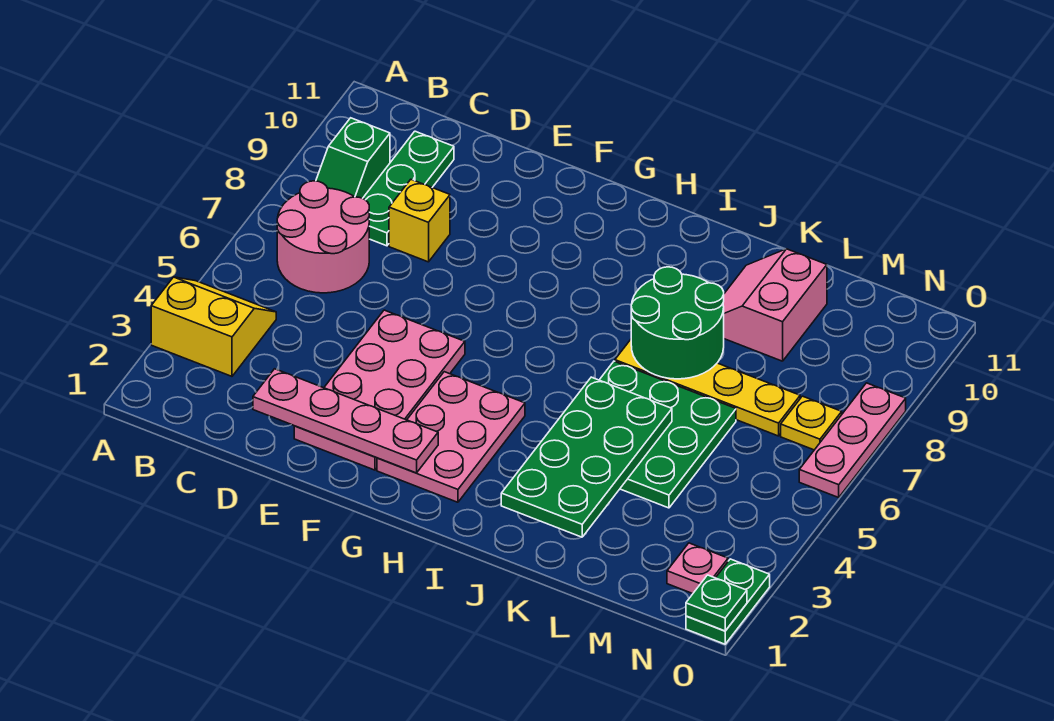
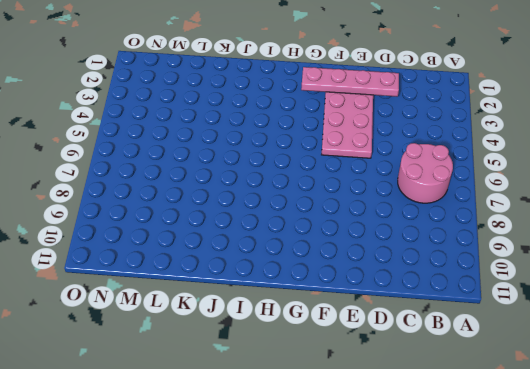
none -> yellow 2x2 slope [151,277,276,376]
none -> green 1x2 slope [316,118,390,198]
none -> green 1x3 plate [363,131,454,246]

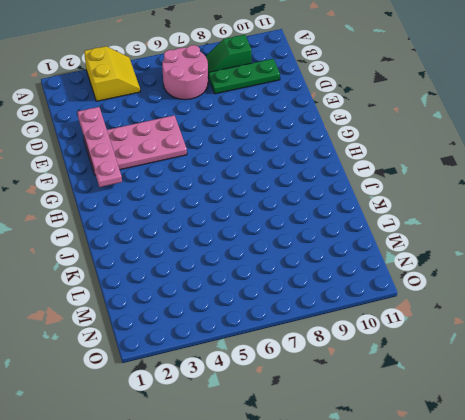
none -> yellow 1x1 brick [389,180,450,262]
none -> pink 2x3 plate [377,372,525,502]
none -> green 3x3 plate [600,361,736,508]

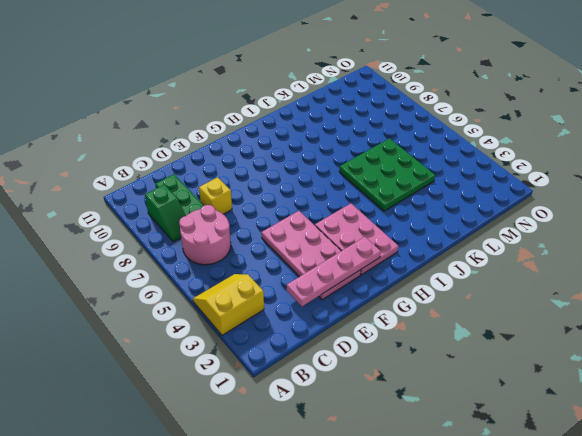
none -> yellow 1x4 plate [615,340,800,436]
none -> pink 2x2 slope [723,249,827,361]
none -> pink 1x1 plate [667,543,728,594]

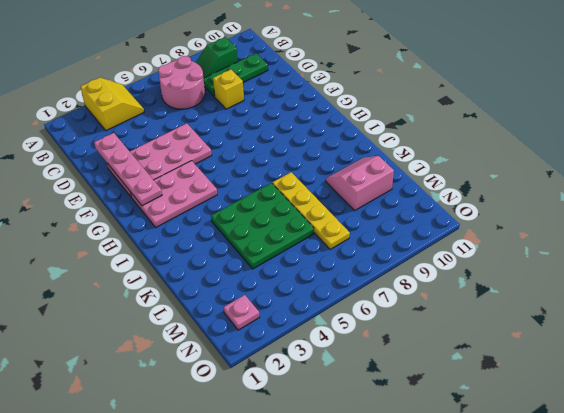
none -> yellow 1x1 plate [781,396,842,450]
none -> green 1x2 plate [686,559,770,644]
none -> pink 1x3 plate [799,383,906,497]

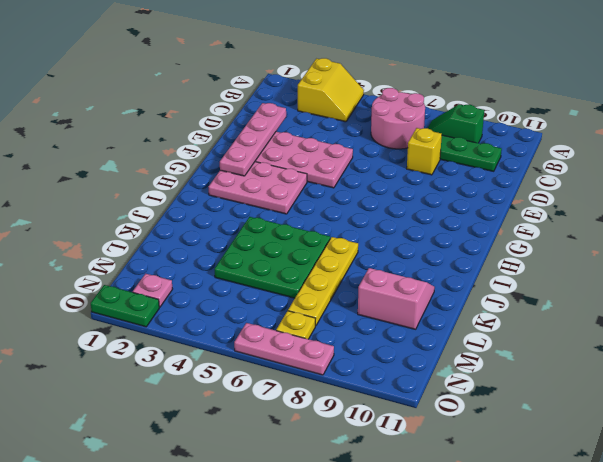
none -> green 2x4 plate [501,377,672,537]
none -> green 2x2 round brick [631,267,724,379]
none -> green 1x1 plate [686,575,747,631]

